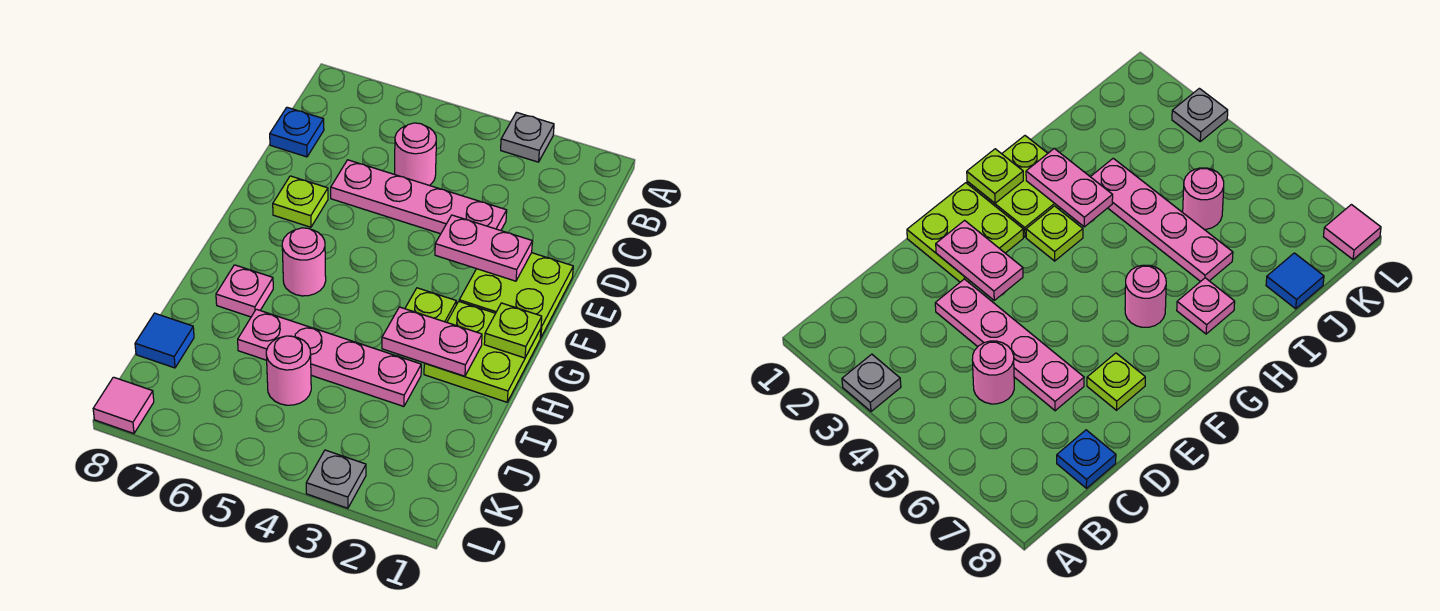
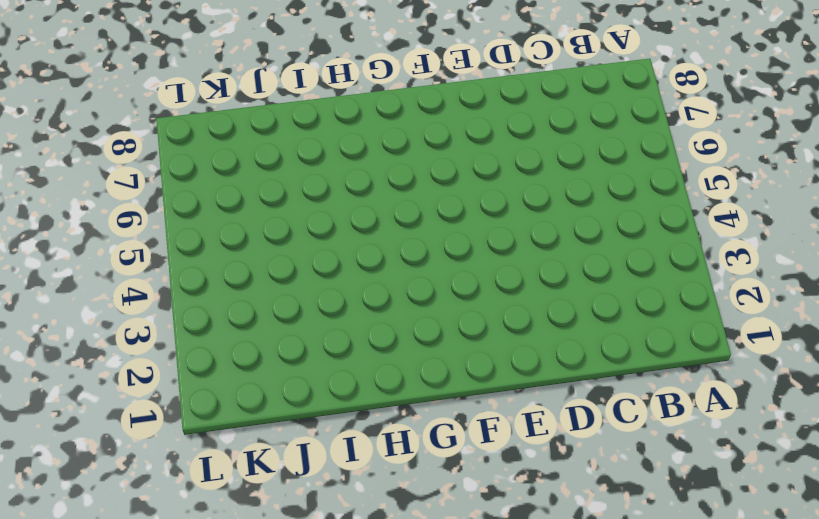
none -> grey 1x1 plate [501,112,554,162]
none -> pink 1x1 round brick [395,123,436,185]
none -> blue 1x1 plate [270,107,324,157]

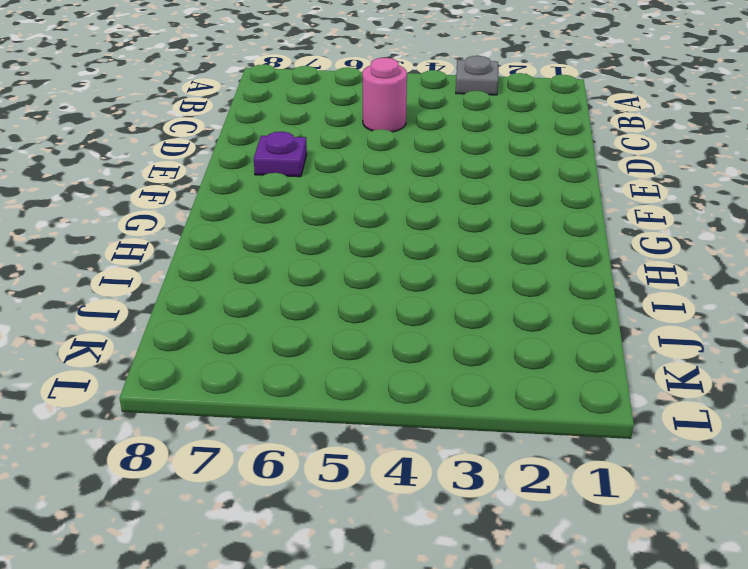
purple 1x1 plate [254,132,307,177] -> lime 1x1 plate [273,176,328,227]
none -> blue 1x1 plate [270,107,324,157]
none -> pink 1x4 plate [331,160,507,234]
none -> lime 2x2 plate [459,253,573,338]

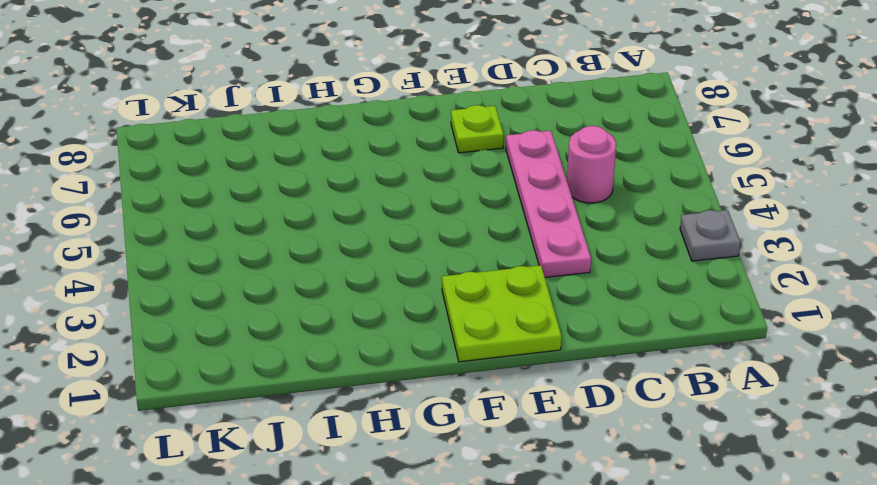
none -> blue 1x1 plate [270,107,324,157]
none -> lime 2x2 plate [424,302,541,402]
none -> lime 1x1 plate [405,288,456,322]

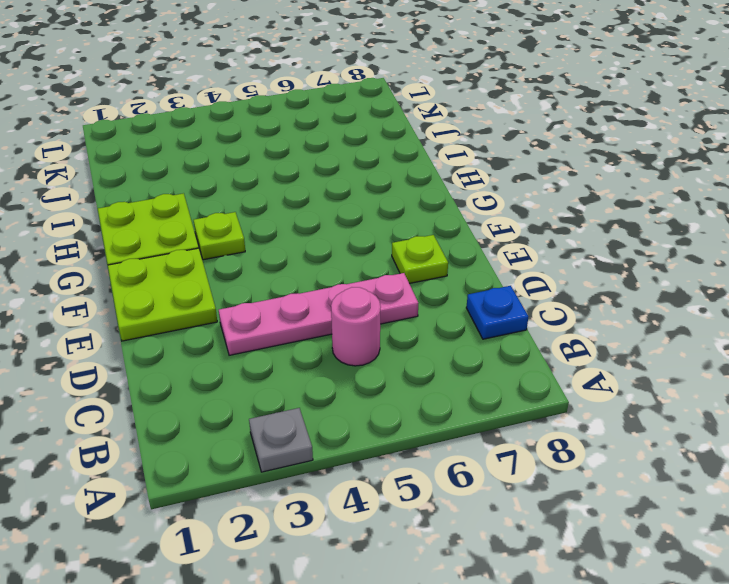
none -> pink 1x1 round brick [282,228,326,296]
none -> pink 1x1 plate [216,265,273,317]
none -> pink 1x4 plate [238,309,421,407]

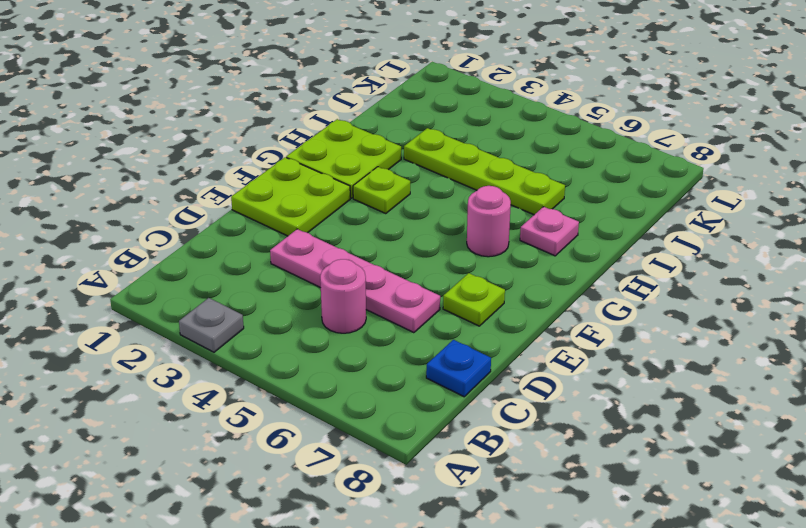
lime 1x4 plate [404,128,565,215] -> pink 1x4 plate [238,309,421,407]
none -> pink 1x1 round brick [266,336,311,405]
none -> blue 1x1 tile [135,313,194,368]
none -> grey 1x1 plate [306,450,366,508]

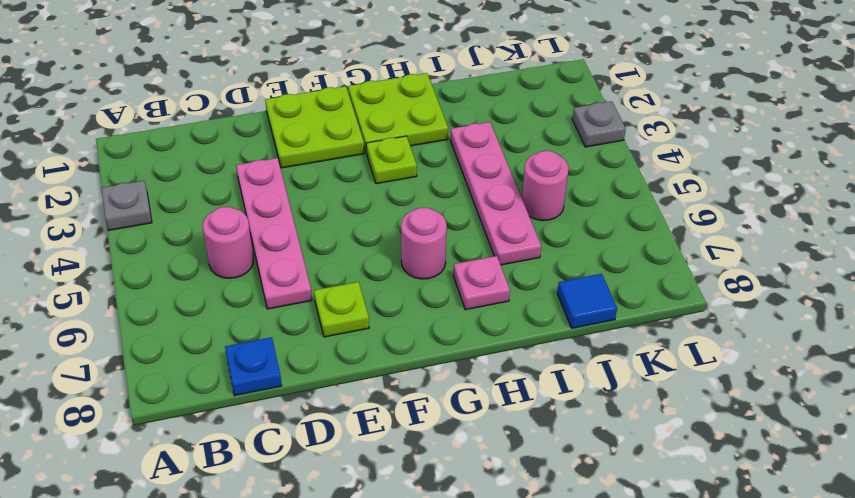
none -> pink 1x1 tile [93,377,154,434]
none -> pink 1x2 plate [435,215,532,281]
none -> lime 1x1 plate [484,303,542,358]

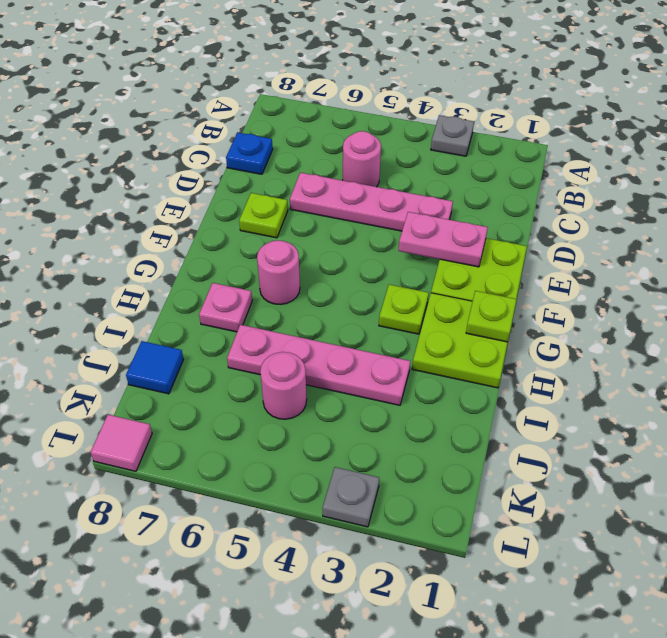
none -> pink 1x2 plate [382,307,482,376]

